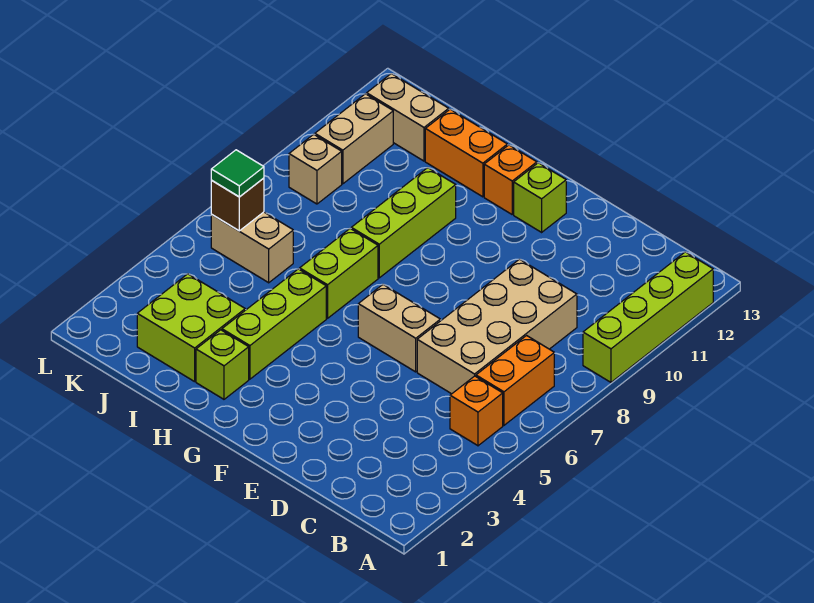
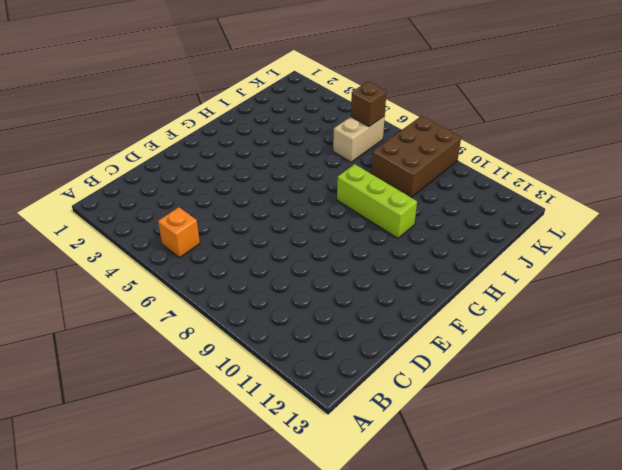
brown 2x3 brick [371,116,461,197] -> tan 1x1 brick [289,134,342,204]
none -> lime 1x4 brick [583,252,713,382]
none -> orange 1x2 brick [476,336,554,425]
none -> tan 2x4 brick [417,259,577,394]

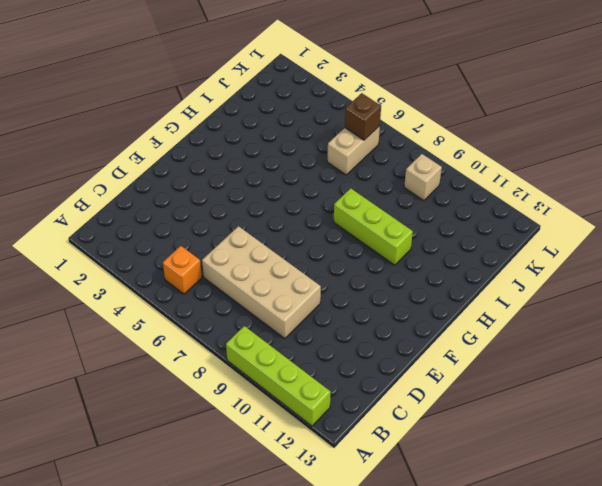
none -> orange 1x2 brick [476,336,554,425]
none -> tan 1x2 brick [358,285,440,372]
none -> lime 1x1 brick [514,163,566,232]

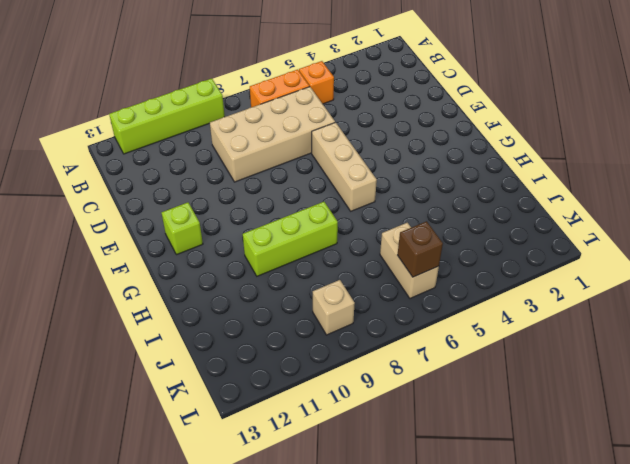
tan 1x3 brick [312,122,377,211] -> tan 1x2 brick [358,285,440,372]
none -> orange 1x1 brick [484,145,537,214]
none -> lime 1x1 brick [196,330,249,399]
none -> lime 1x3 brick [222,269,326,379]

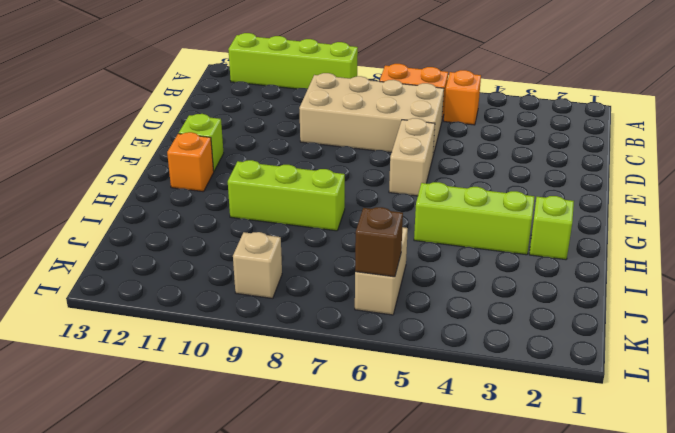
none -> lime 1x2 brick [300,229,378,318]
none -> orange 1x2 brick [425,109,507,197]
none -> lime 2x2 brick [137,274,245,382]

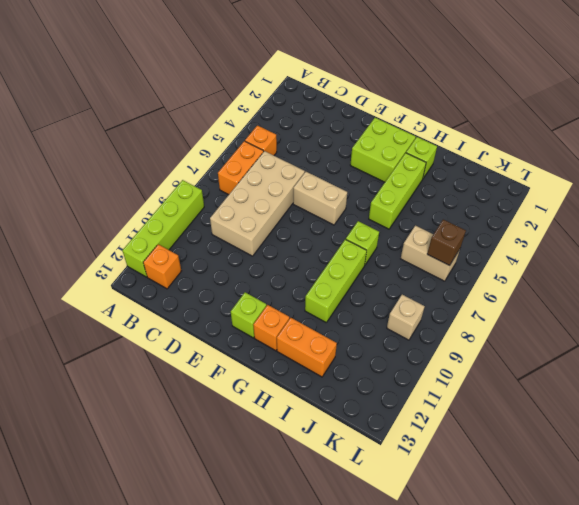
orange 1x1 brick [143,244,181,289] -> none
lime 2x2 brick [350,118,416,182] -> lime 2x2 brick moved to [137,274,245,382]
lime 1x1 brick [346,221,379,265] -> lime 1x2 brick [300,229,378,318]
none -> tan 1x2 brick [367,74,449,161]
none -> tan 1x2 brick [315,94,393,184]
none -> green 1x1 tile [211,150,264,197]

